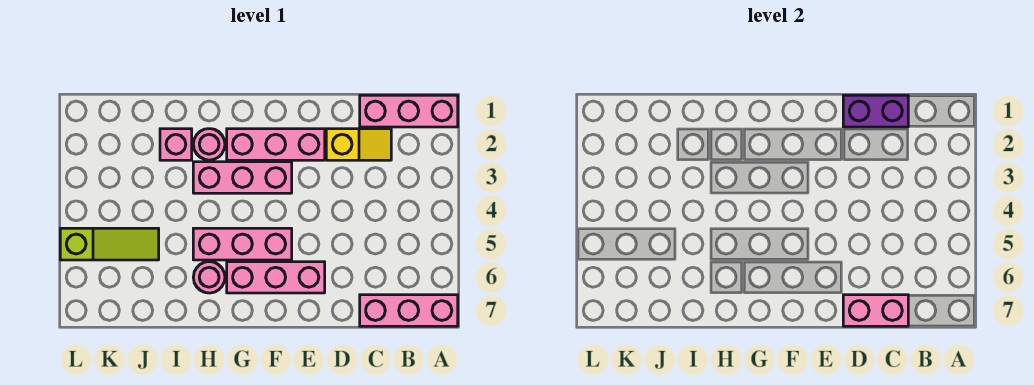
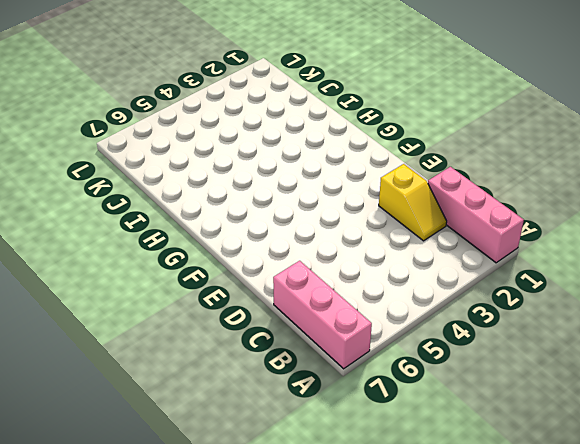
none -> pink 1x3 brick [227,129,325,160]
none -> pink 1x3 brick [227,262,325,293]
none -> pink 1x3 brick [193,162,292,193]

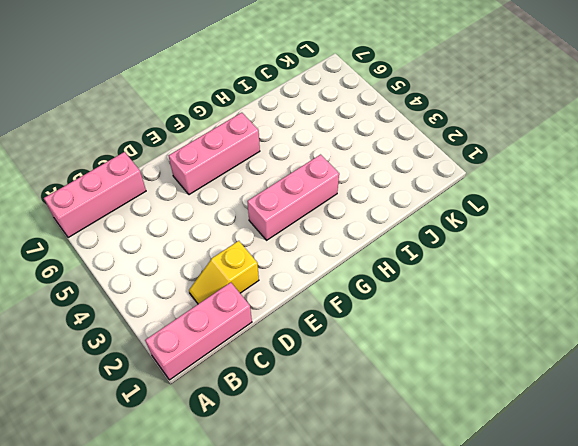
none -> pink 1x3 brick [227,129,325,160]
none -> pink 1x3 brick [193,228,292,260]
none -> pink 1x1 round brick [193,129,225,160]

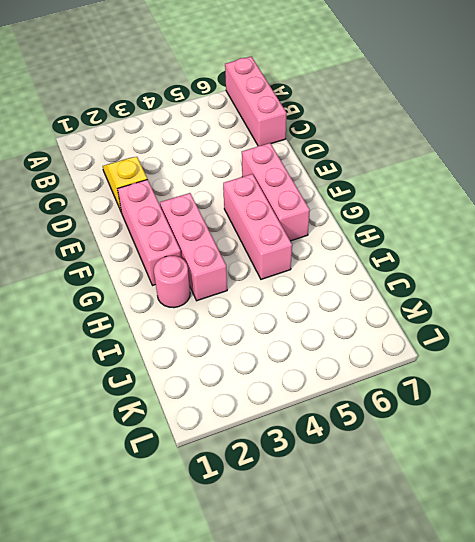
none -> pink 1x3 brick [360,95,458,127]
none -> pink 1x1 round brick [193,262,225,293]
none -> pink 1x1 brick [160,129,192,160]

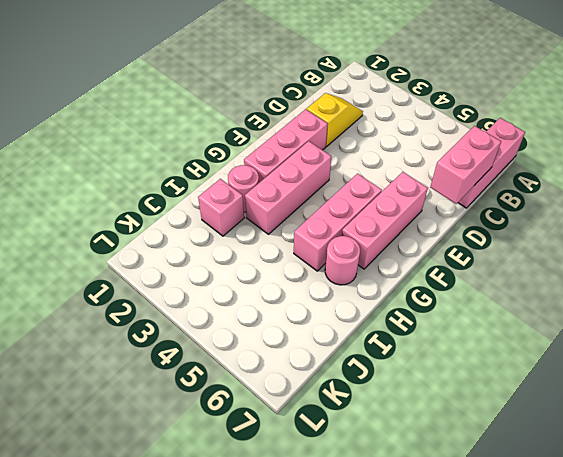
none -> pink 1x3 brick [360,95,458,127]
none -> lime 1x3 slope [60,228,159,260]
none -> purple 1x2 brick [843,95,908,127]

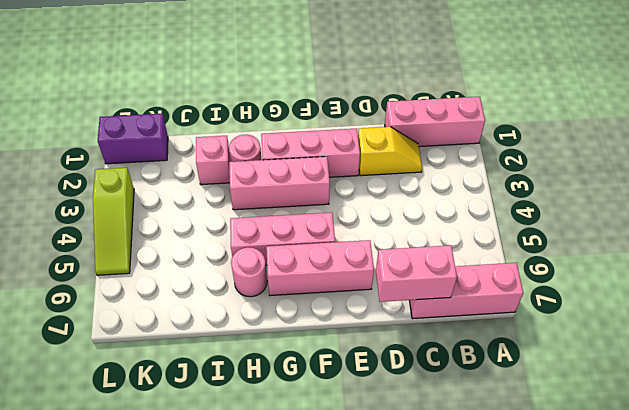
purple 1x2 brick [98,114,168,164] -> purple 1x2 brick moved to [843,95,908,127]
lime 1x3 slope [93,168,134,275] -> lime 1x3 slope turned to [60,228,159,260]

